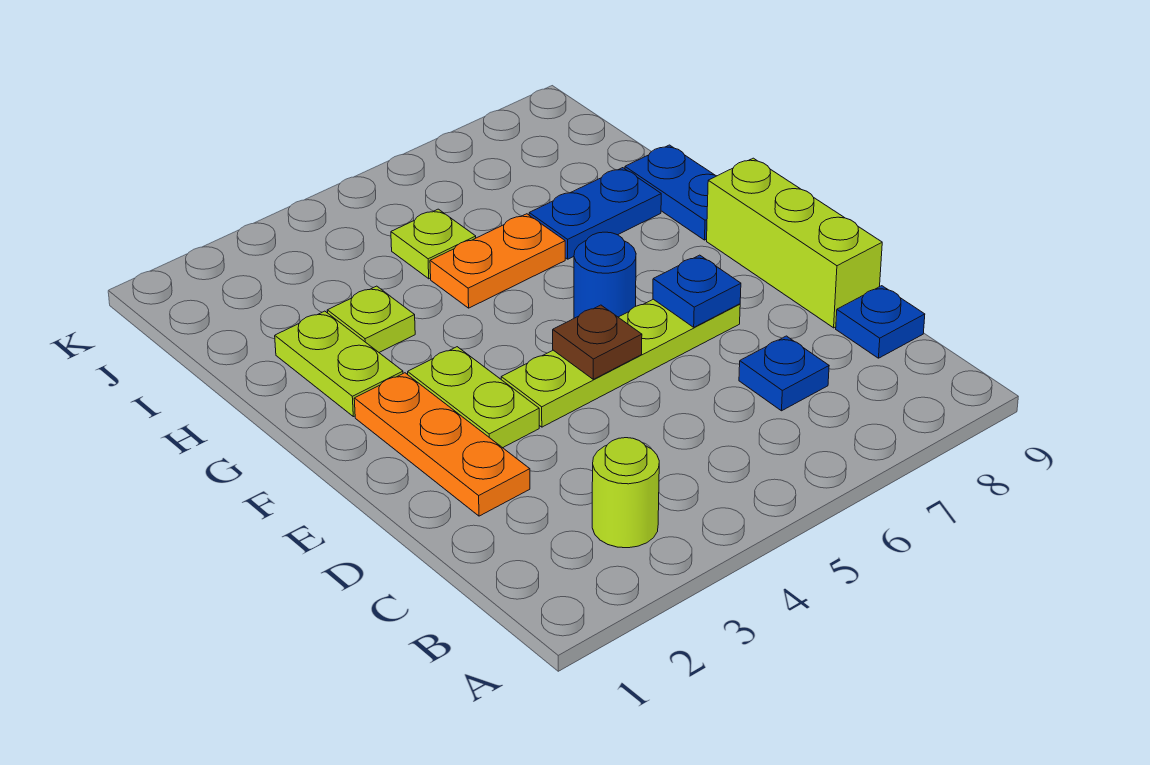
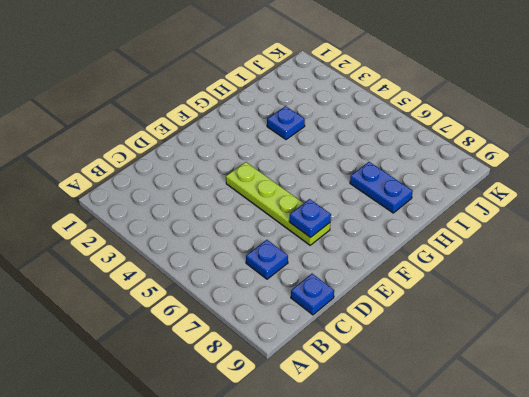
blue 1x1 plate [267,106,305,139] -> lime 1x1 plate [327,286,415,352]
none -> lime 1x1 round brick [592,438,659,548]
none -> orange 1x3 plate [354,373,530,516]
none -> lime 1x3 brick [707,158,882,328]

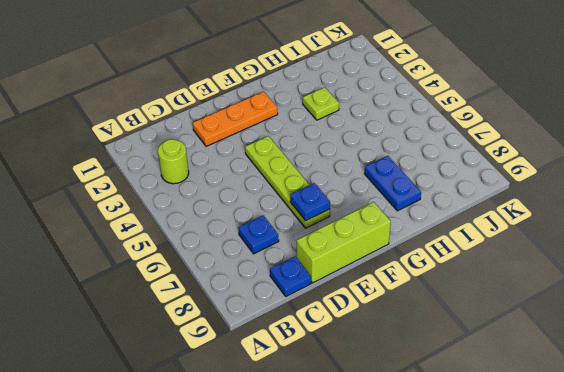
none -> lime 1x2 plate [408,347,539,448]
none -> blue 1x1 round brick [574,232,636,318]
none -> lime 1x2 plate [275,311,403,417]

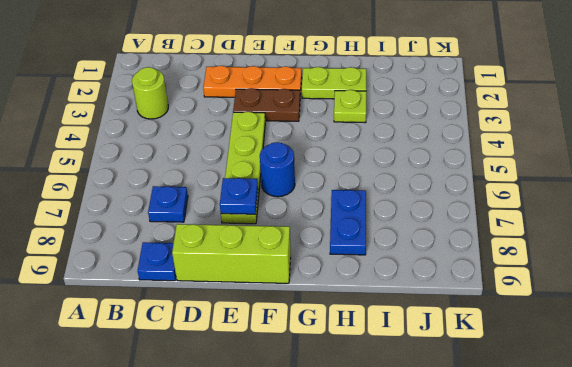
brown 1x2 plate [233,88,300,121] -> lime 1x2 plate [408,347,539,448]
none -> blue 1x2 plate [625,145,716,240]
none -> orange 1x2 plate [430,214,565,308]
none -> lime 1x1 plate [391,209,476,279]

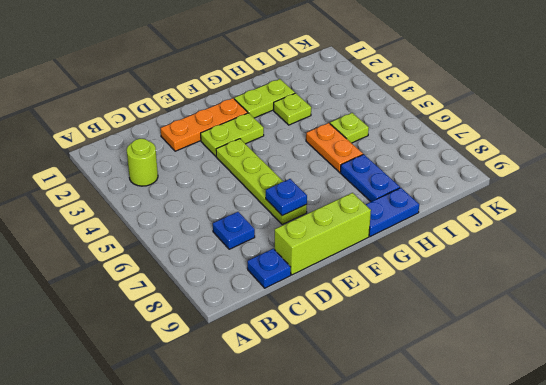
none -> blue 1x1 round brick [574,232,636,318]
none -> brown 1x1 plate [553,305,642,379]

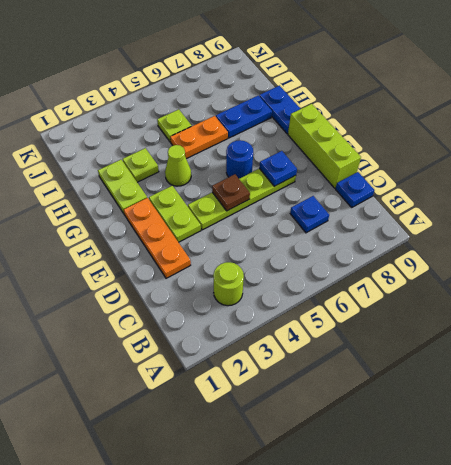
lime 1x1 cone [165,145,191,186] -> none

